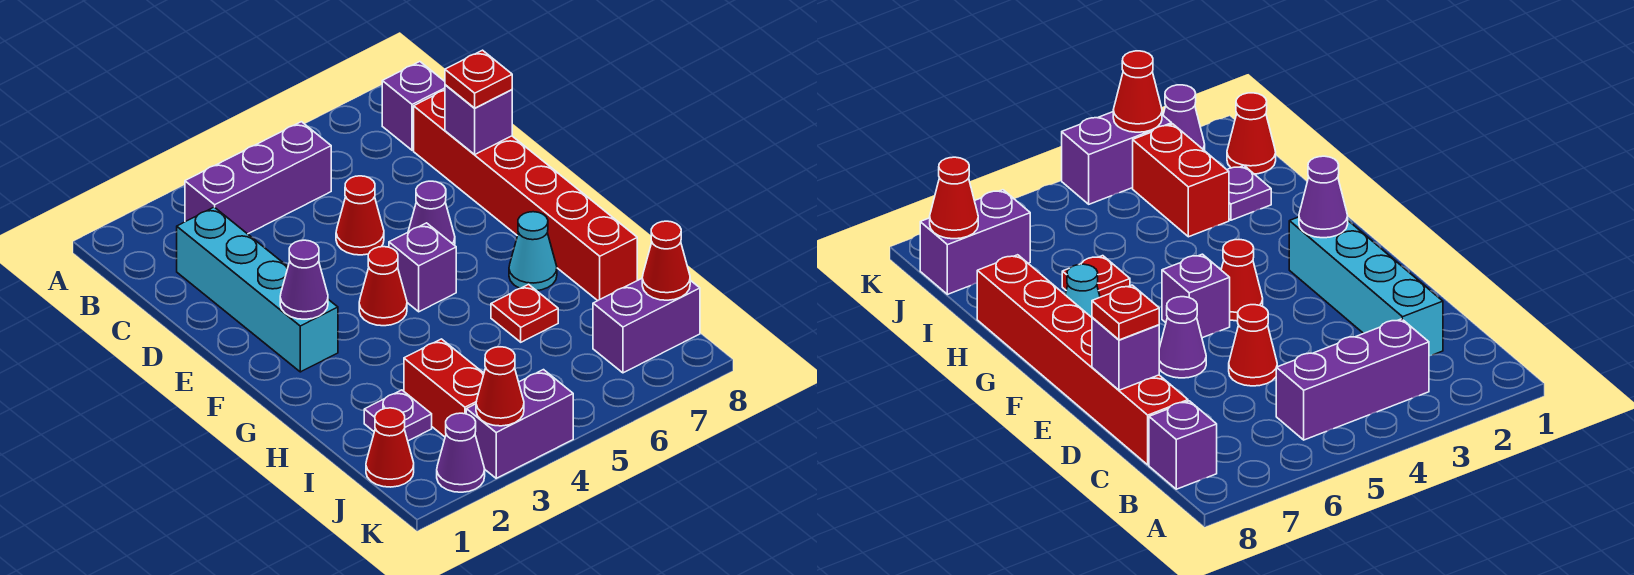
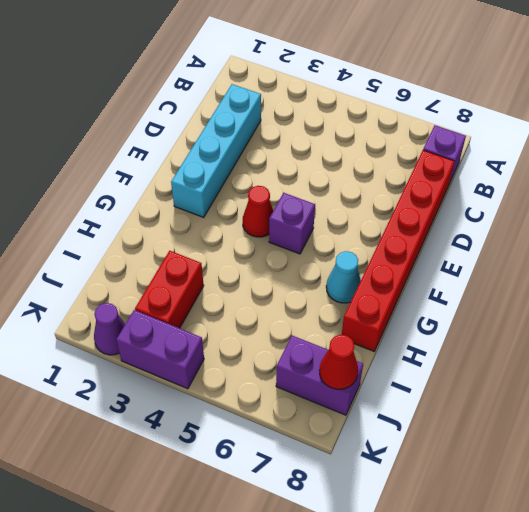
none -> purple 1x3 brick [185,122,331,234]
none -> red 1x1 cone [336,176,384,255]
none -> purple 1x1 cone [408,181,455,245]

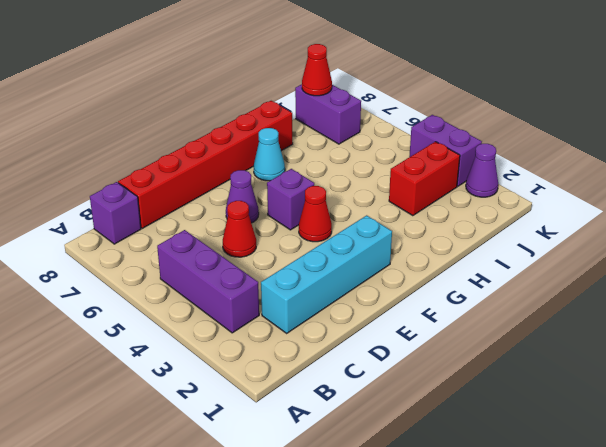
none -> red 1x1 plate [491,284,558,342]
none -> purple 1x1 plate [364,390,432,441]
none -> red 1x1 cone [366,408,414,487]

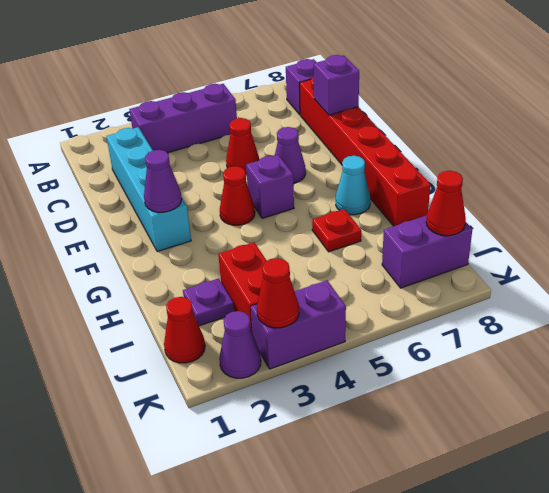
none -> red 1x1 plate [445,50,512,108]

